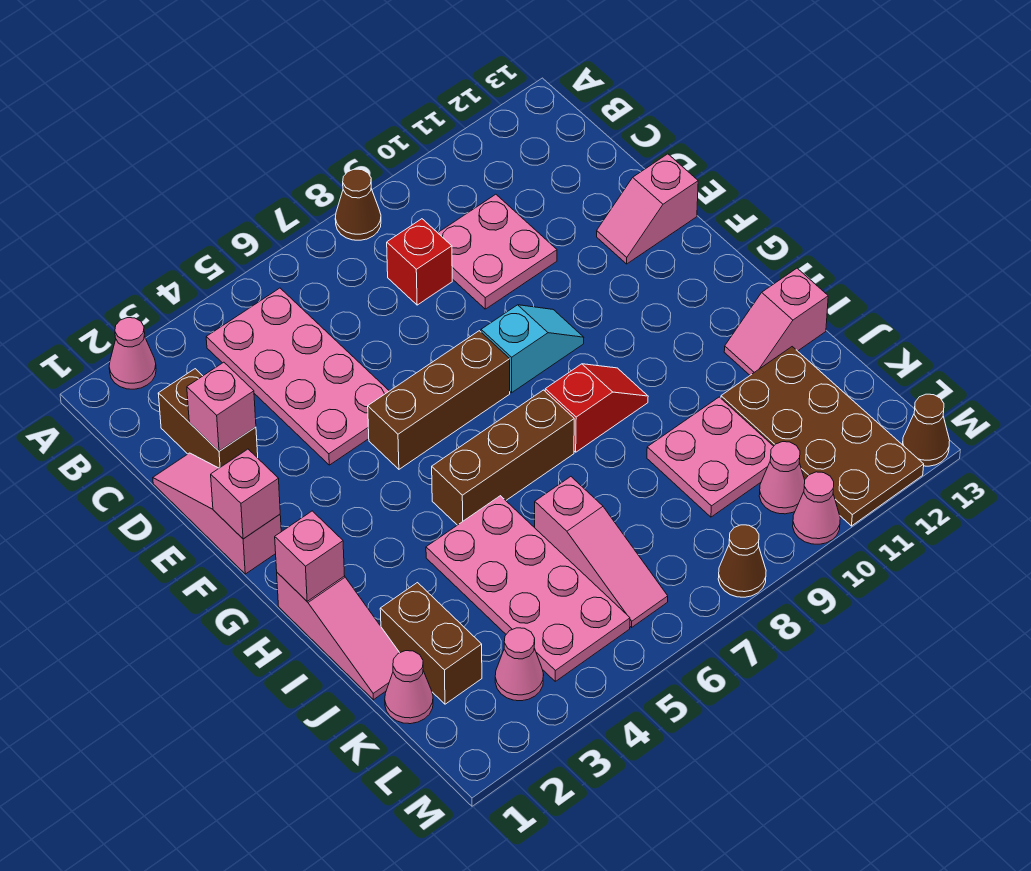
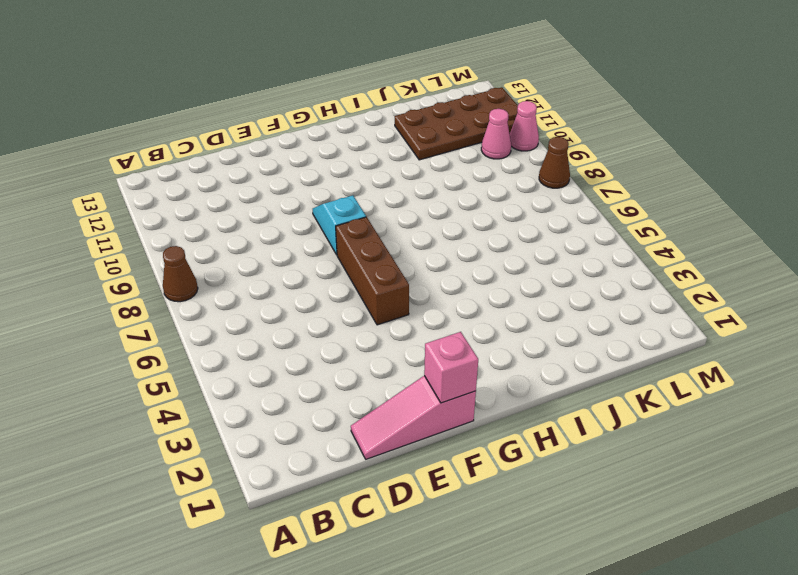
none -> pink 1x1 cone [109,318,156,389]
none -> pink 2x4 plate [206,288,389,465]
none -> brown 1x2 brick [158,369,258,468]

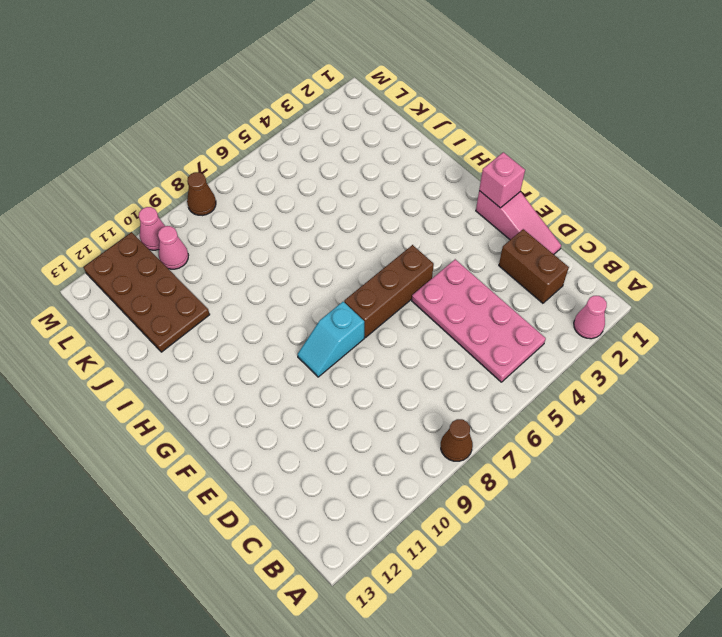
none -> red 1x1 brick [387,219,452,305]
none -> pink 2x2 plate [438,194,557,309]
none -> pink 1x2 slope [597,154,698,264]

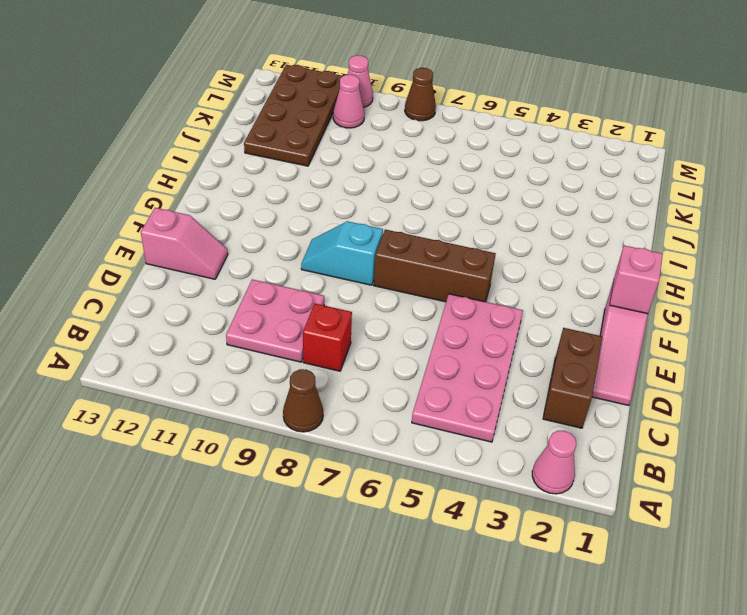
none -> pink 1x3 slope [277,573,399,700]
none -> brown 1x3 brick [432,390,574,525]
none -> red 1x2 slope [545,364,648,452]

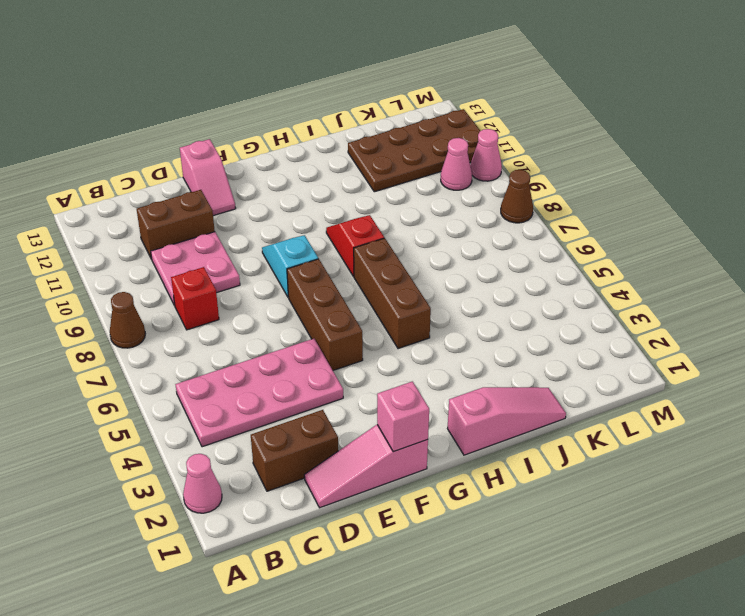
brown 1x2 brick [137,190,215,259] -> brown 1x2 brick moved to [380,583,482,704]
none -> pink 2x4 plate [426,496,630,681]
none -> pink 1x2 slope [724,268,828,375]
none -> pink 1x3 slope [535,477,668,627]

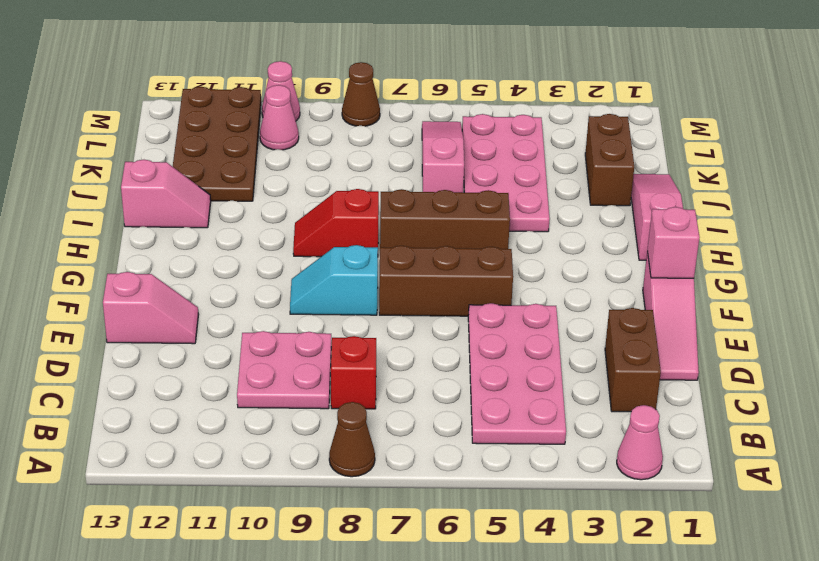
none -> pink 2x2 plate [647,397,774,517]
none -> pink 1x1 cone [385,651,433,724]
none -> pink 1x1 cone [495,628,544,701]

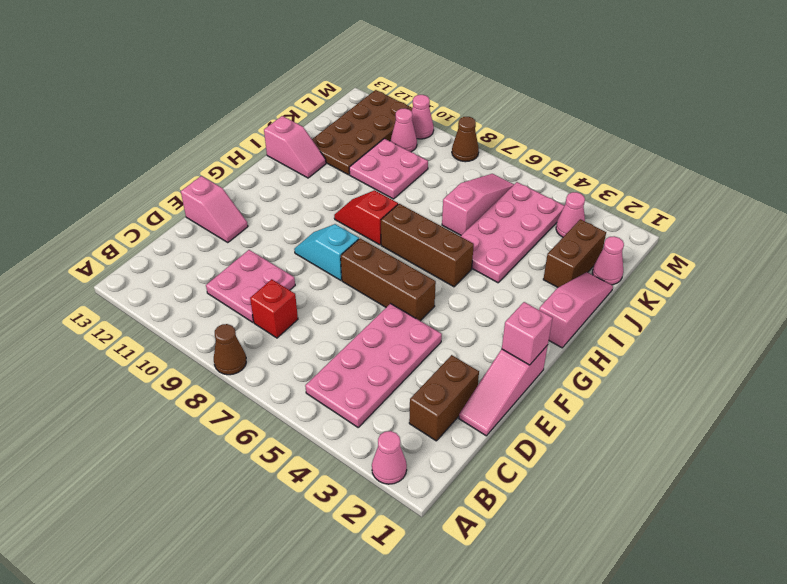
none -> brown 1x1 cone [903,394,950,466]
none -> pink 1x1 brick [187,362,256,451]
none -> pink 1x1 brick [275,511,345,601]

